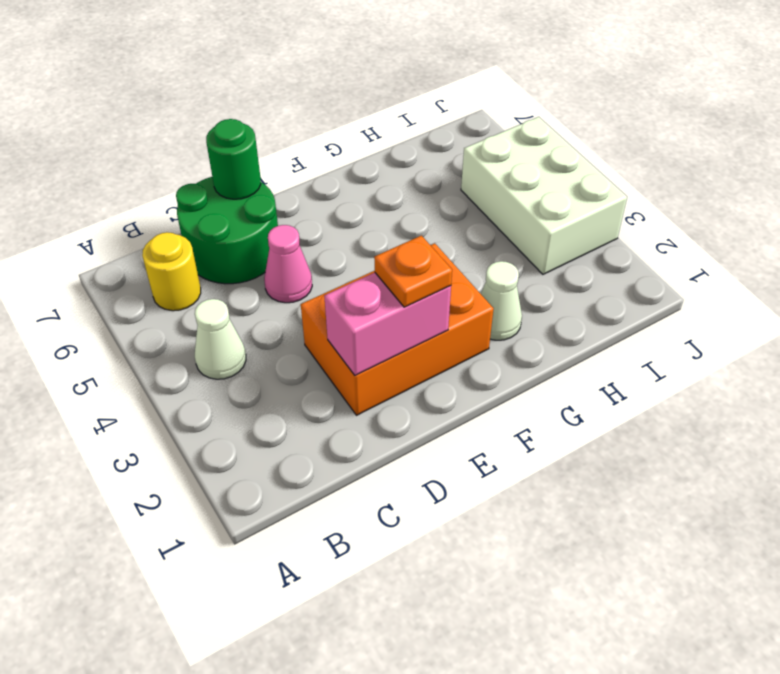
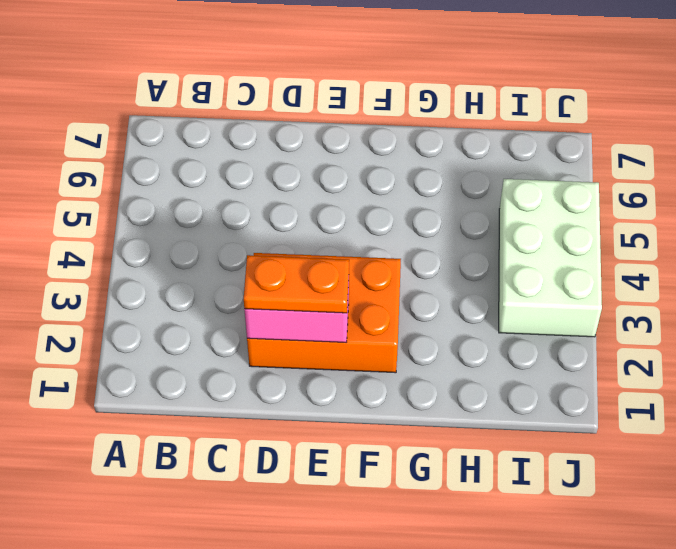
orange 1x2 plate [244,255,349,313] -> orange 1x1 plate [374,236,452,307]
none -> white 1x1 cone [195,299,246,379]
none -> yellow 1x1 round brick [142,232,201,311]

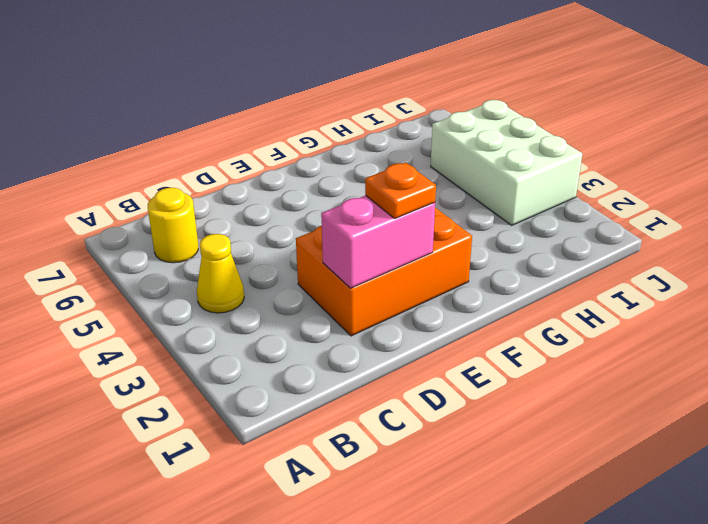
yellow 1x1 cone [197,234,244,313] -> white 1x1 cone [195,299,246,379]
none -> green 2x2 round brick [176,177,278,284]
none -> pink 1x1 cone [264,225,312,303]

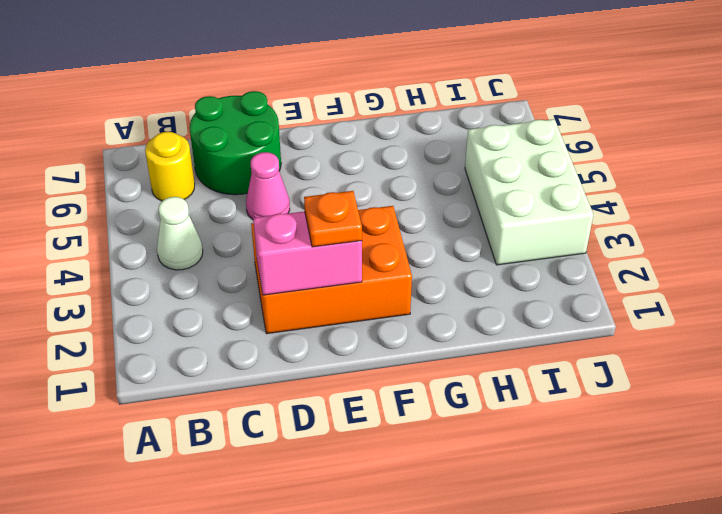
none -> white 1x1 cone [481,261,522,340]
none -> green 1x1 round brick [206,119,261,199]

